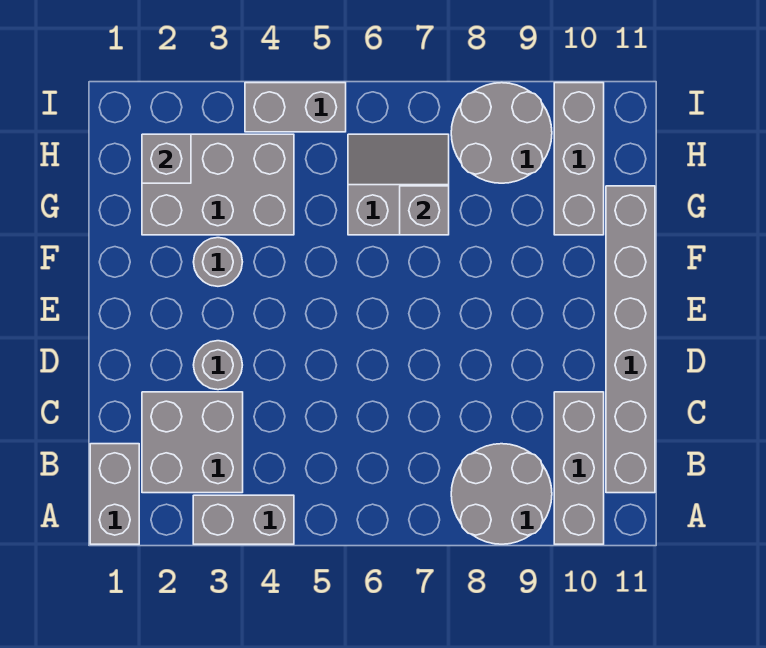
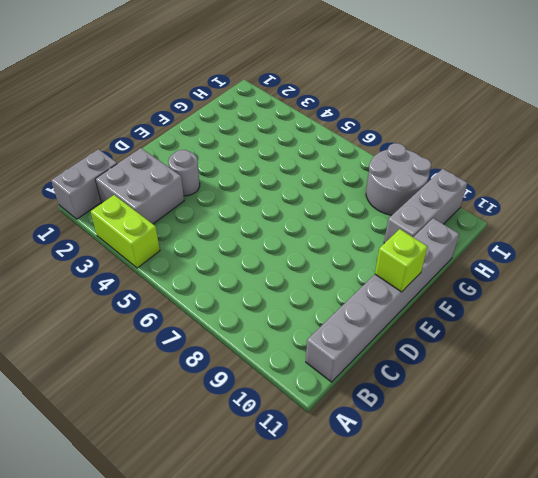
lime 1x2 brick [91,195,160,268] -> grey 1x2 brick [193,495,294,544]
lime 1x1 brick [375,229,428,292] -> none
none -> grey 2x2 round brick [451,444,552,544]
none -> grey 1x3 brick [554,392,604,544]
none -> grey 1x1 round brick [194,238,242,286]

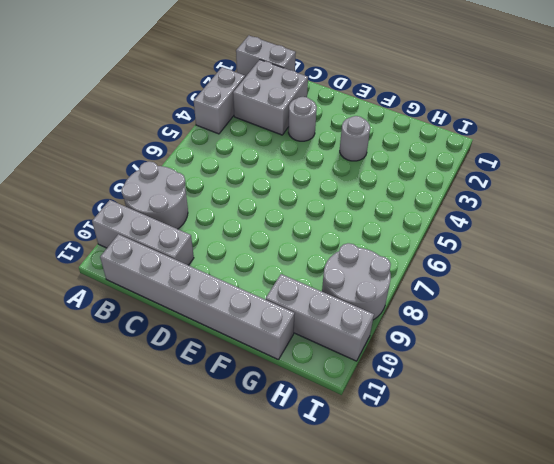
none -> grey 2x3 brick [142,134,294,235]
none -> grey 2x2 slope [348,134,449,235]
none -> grey 1x2 brick [245,83,346,132]

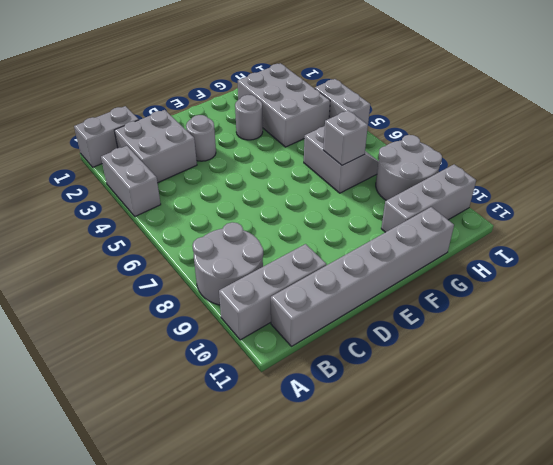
none -> grey 1x1 brick [142,134,191,183]

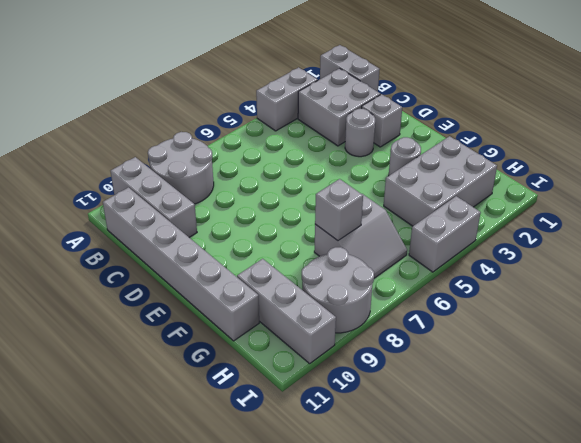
grey 1x1 brick [362,94,402,147] -> grey 1x1 brick moved to [142,134,191,183]

